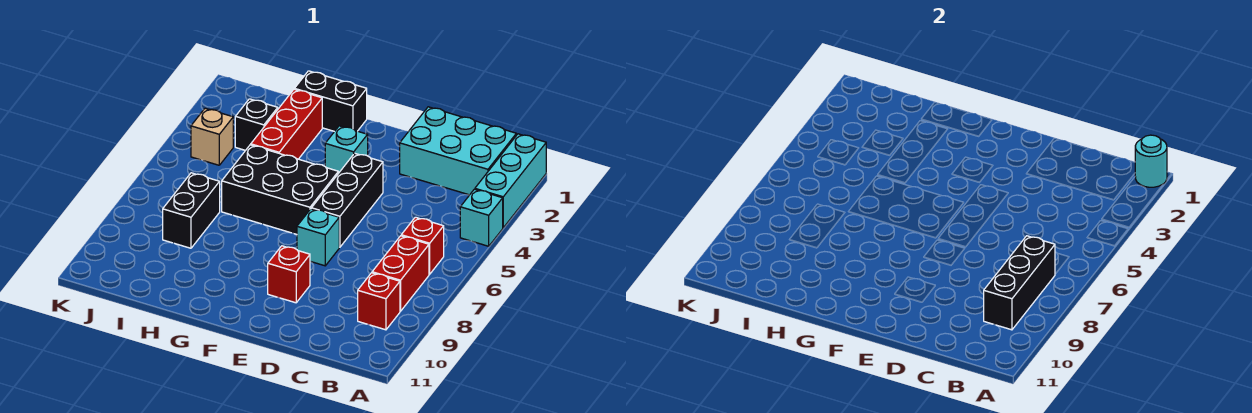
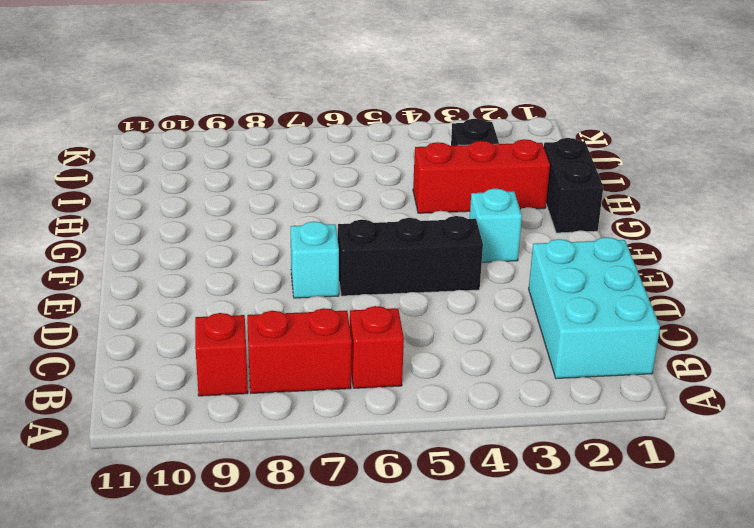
none -> cyan 1x3 brick [475,134,546,228]
none -> cyan 1x1 brick [460,189,503,246]
none -> red 1x1 brick [268,246,310,303]

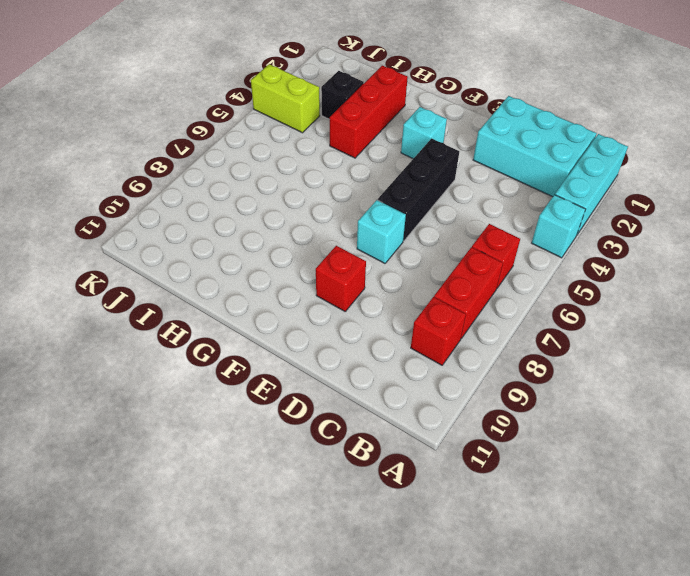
lime 1x2 brick [251,64,320,133] -> tan 1x1 brick [191,108,233,165]
none -> black 2x3 brick [222,145,338,234]
none -> black 1x2 brick [294,71,367,131]
none -> black 1x2 brick [163,173,220,248]

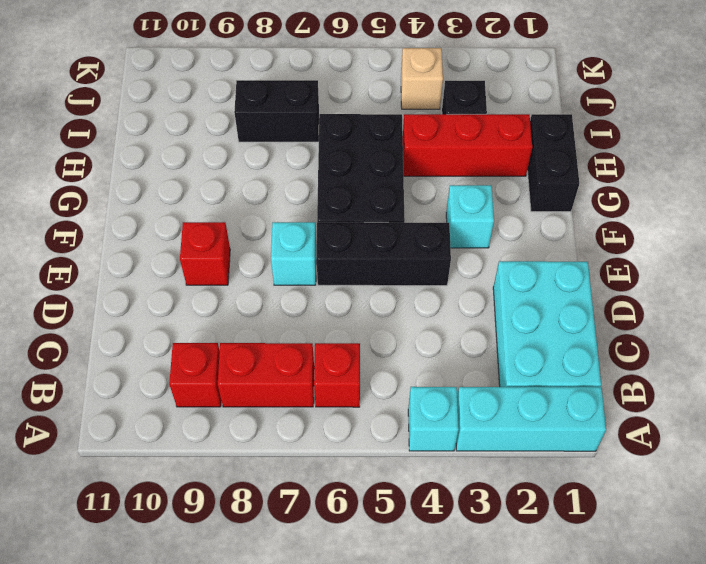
none -> cyan 1x1 round brick [1135,135,1167,187]
none -> black 1x3 brick [984,236,1055,330]

